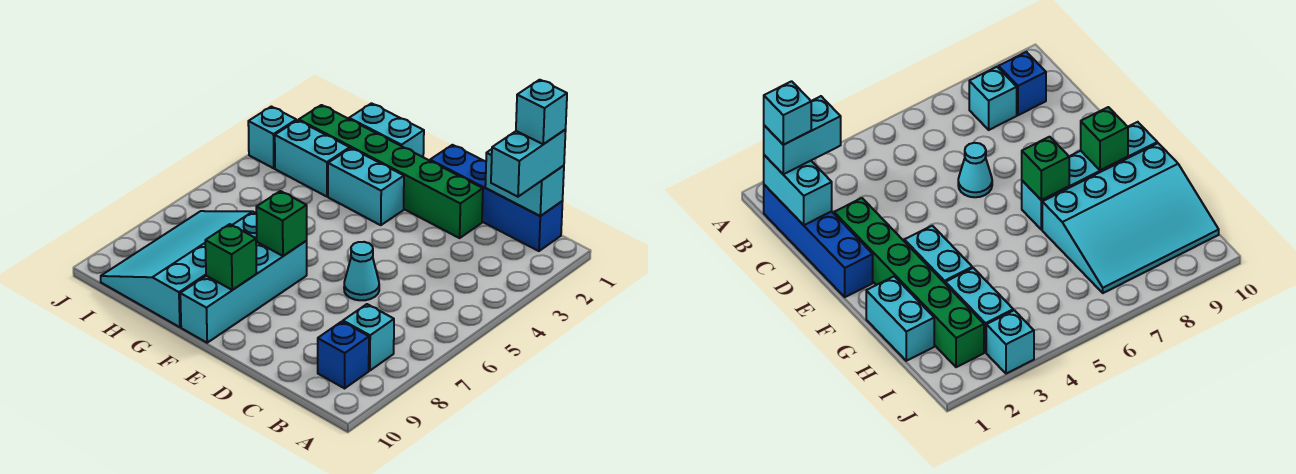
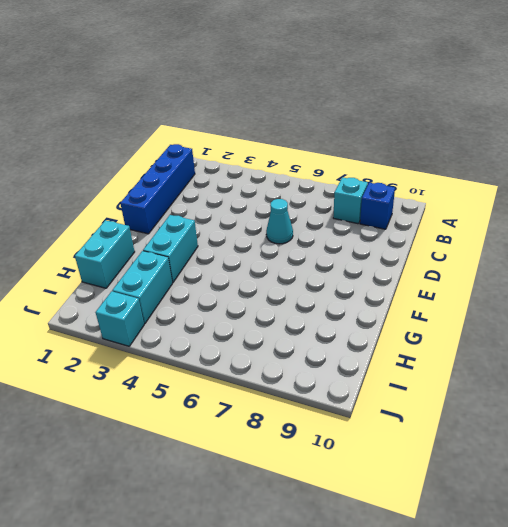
none -> green 1x6 brick [299,105,483,238]
none -> cyan 1x4 brick [180,241,307,343]
none -> cyan 3x4 slope [101,211,257,327]

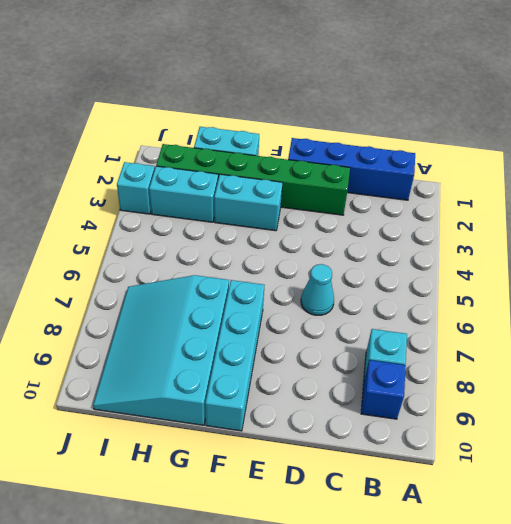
none -> cyan 1x2 brick [485,149,564,216]
none -> green 1x1 brick [256,191,307,256]
none -> green 1x1 brick [205,224,257,290]

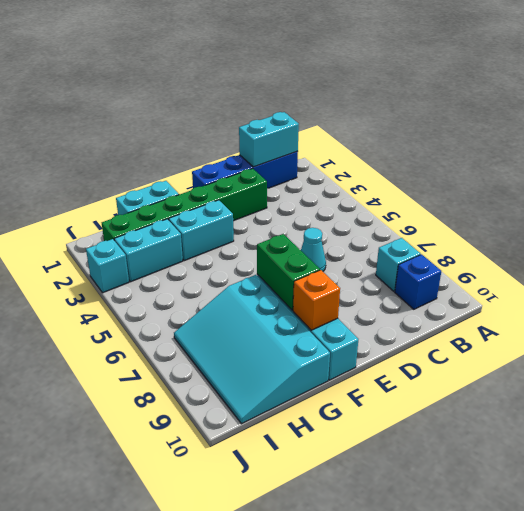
green 1x2 brick [257,234,320,310] -> green 1x1 brick [256,191,307,256]
orange 1x1 brick [293,270,340,330] -> green 1x1 brick [205,224,257,290]
none -> cyan 1x2 brick [491,130,566,197]
none -> cyan 1x1 brick [516,80,567,144]

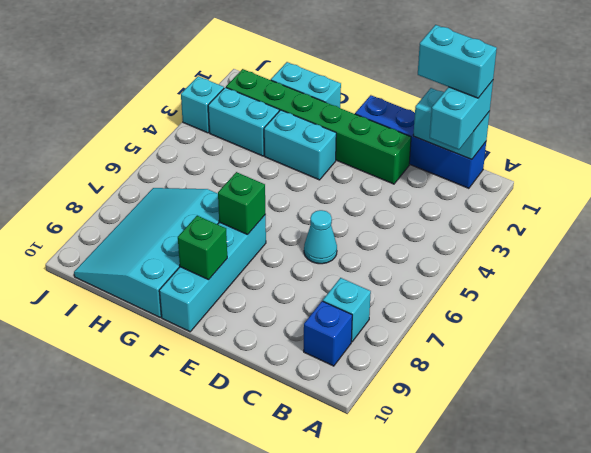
cyan 1x2 brick [418,25,497,98] -> cyan 1x1 brick [516,80,567,144]

